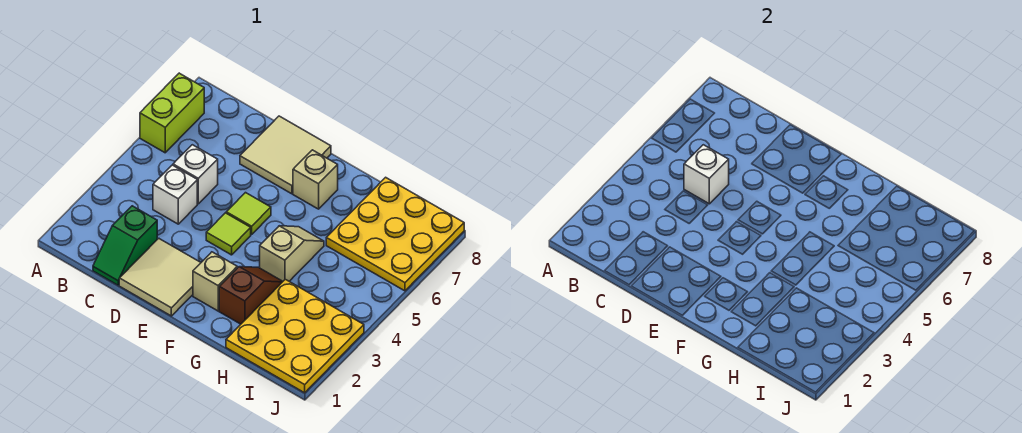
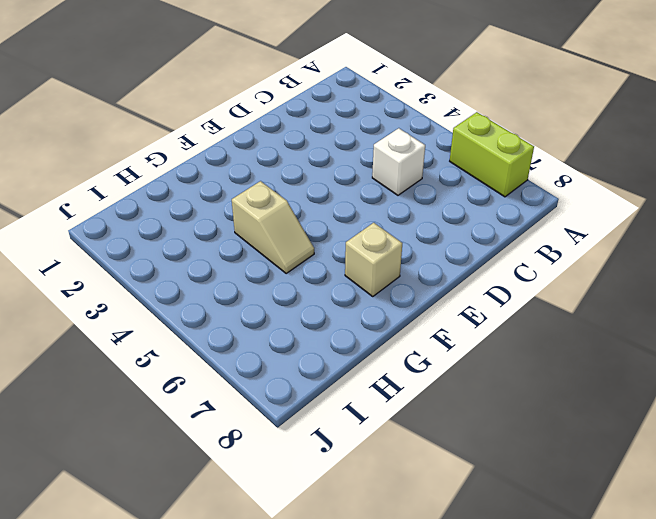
none -> green 1x2 slope [93,206,157,285]
none -> white 1x1 brick [153,165,197,224]
none -> tan 2x2 tile [119,238,201,316]

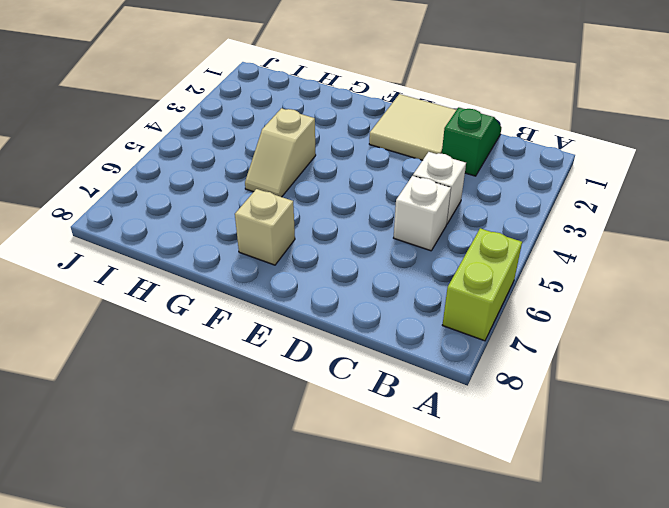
none -> tan 2x2 tile [240,116,331,194]
none -> lime 1x1 tile [206,213,251,255]
none -> lime 1x1 tile [226,193,271,234]

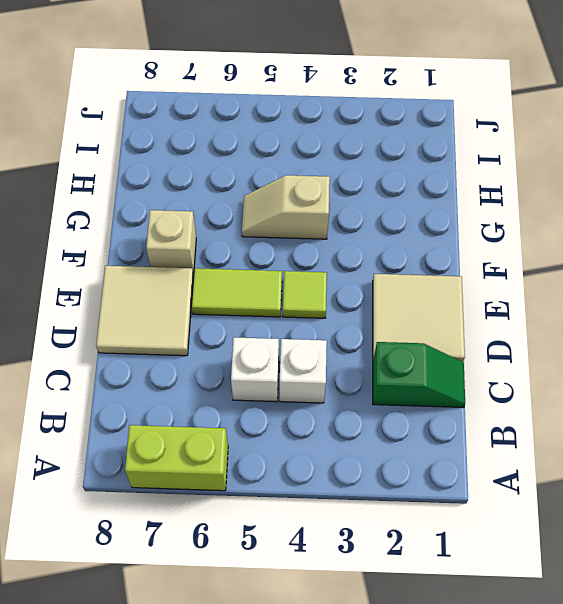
lime 1x2 tile [192,268,282,317] -> lime 1x1 tile [226,193,271,234]
none -> tan 1x1 brick [193,252,237,311]
none -> brown 1x2 slope [219,267,283,324]
none -> yellow 3x3 plate [226,279,364,393]

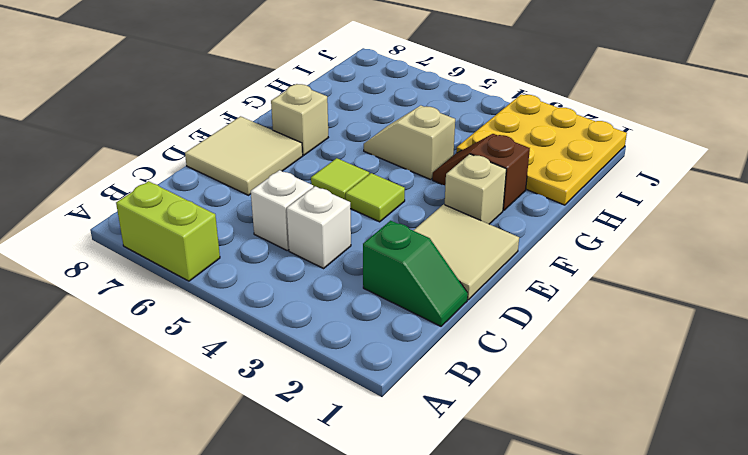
none -> yellow 3x3 plate [326,177,464,291]
none -> white 1x1 brick [684,145,729,204]

